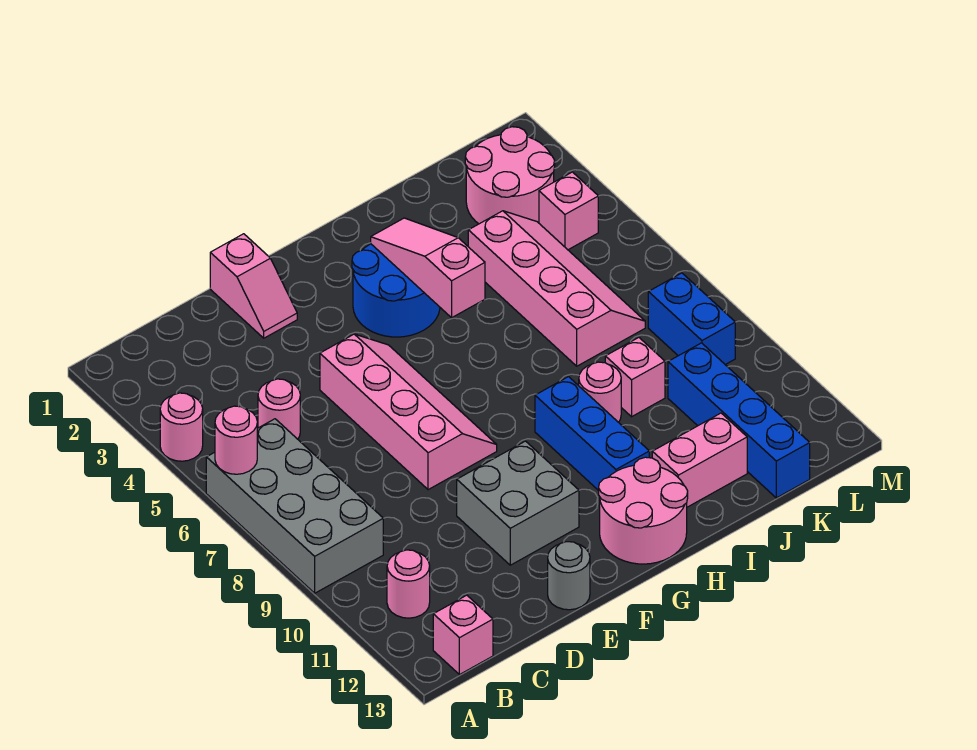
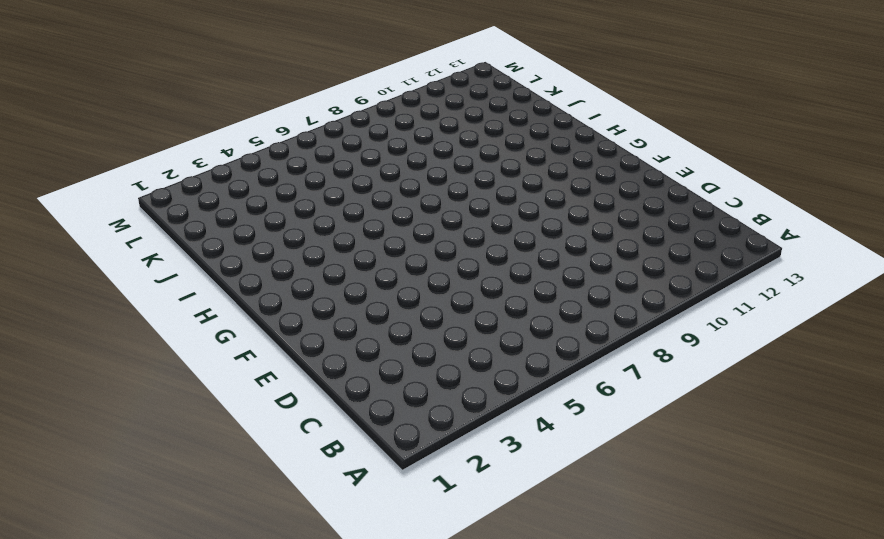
none -> pink 1x1 round brick [160,393,203,461]
none -> grey 2x4 brick [206,419,383,593]
none -> pink 1x1 round brick [387,550,430,618]

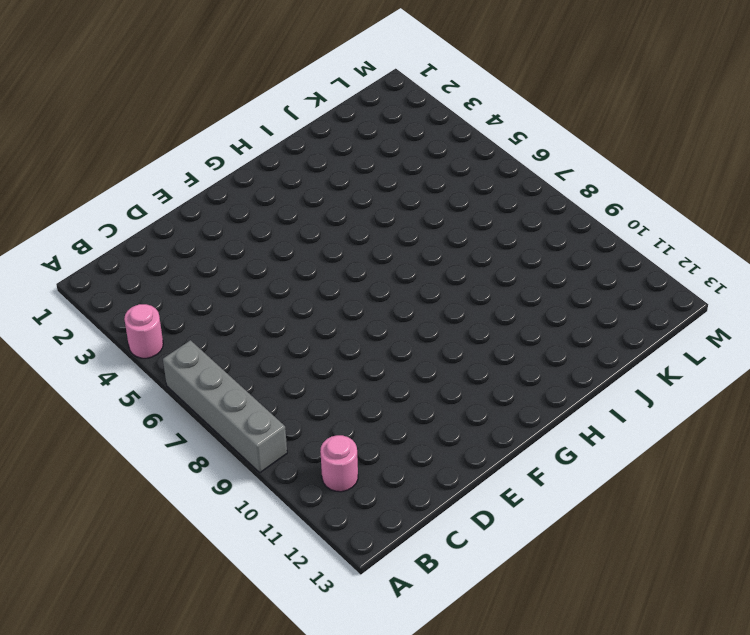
grey 1x4 brick [163,340,287,473] -> grey 2x4 brick [206,419,383,593]
none -> pink 1x1 brick [433,595,493,675]
none -> pink 1x1 round brick [258,379,300,439]
none -> pink 1x2 slope [210,234,297,338]

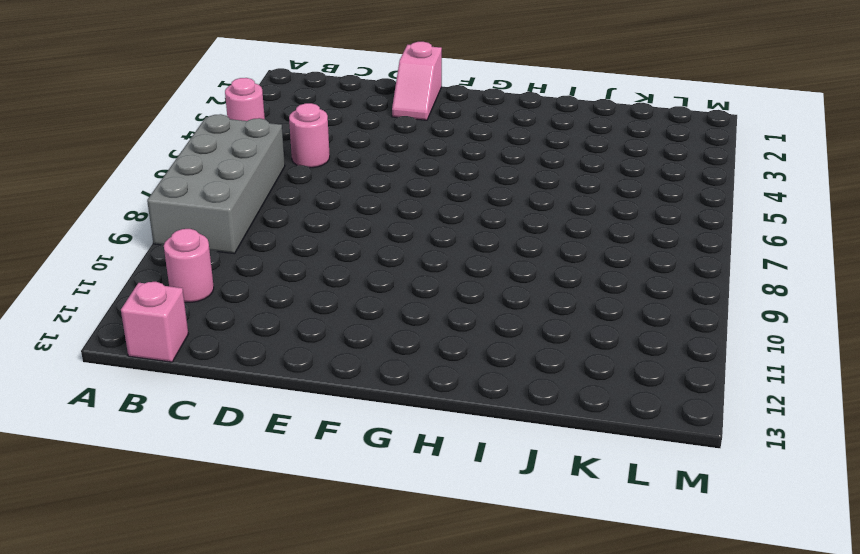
none -> pink 2x4 slope [320,334,497,490]
none -> grey 2x2 brick [457,441,579,565]
none -> grey 1x1 round brick [548,542,590,610]

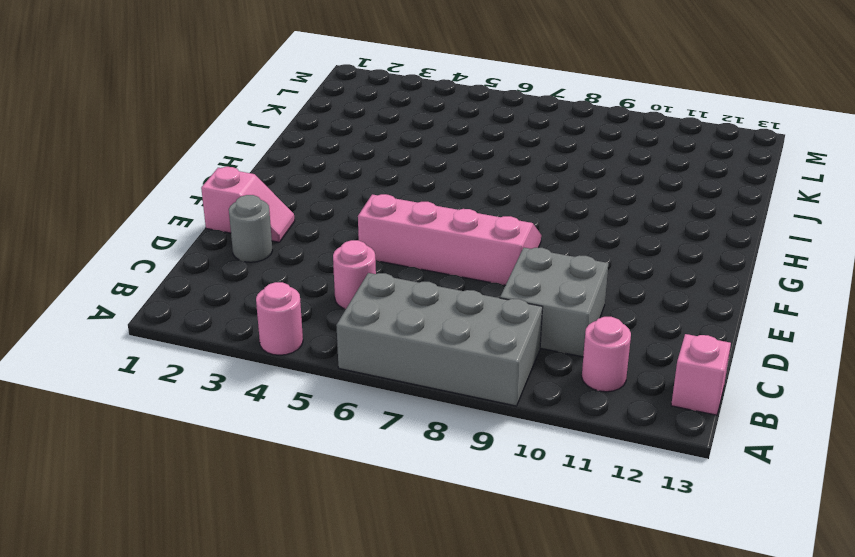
grey 2x2 brick [500,248,608,357] -> grey 2x2 brick moved to [457,441,579,565]
grey 1x1 round brick [229,195,273,262] -> grey 1x1 round brick moved to [548,542,590,610]
none -> blue 2x2 round brick [352,244,440,337]
none -> pink 2x2 round brick [599,457,688,564]
none -> blue 1x3 brick [535,377,649,491]

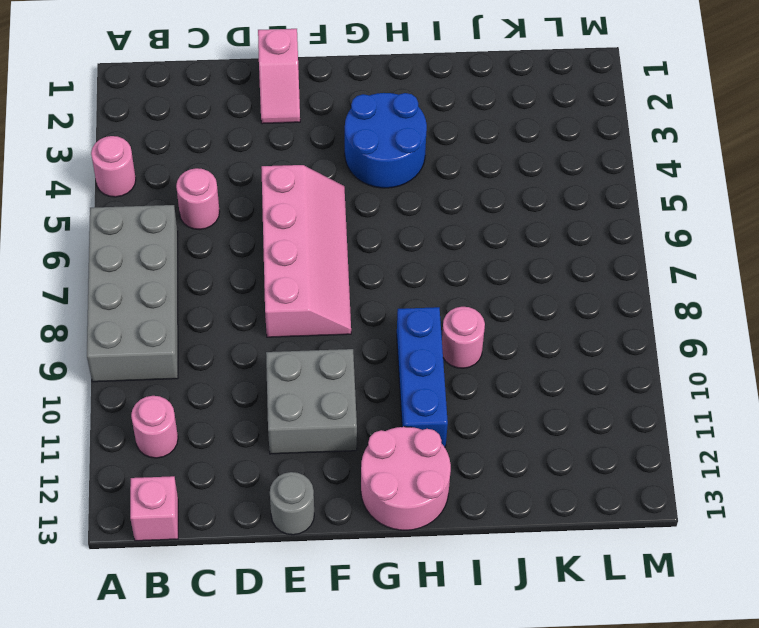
none -> pink 1x2 brick [652,413,747,507]
none -> pink 2x4 slope [468,211,645,366]
none -> pink 1x1 brick [605,338,665,417]

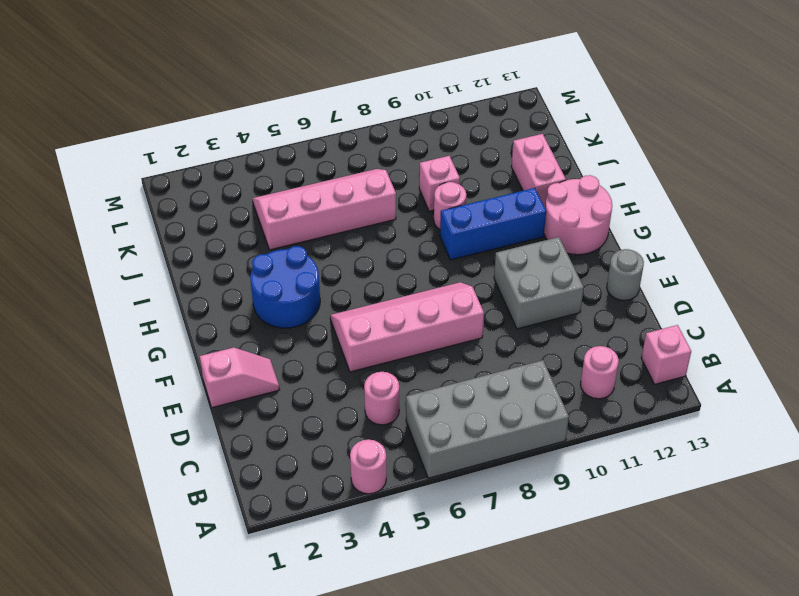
none -> pink 2x2 round brick [465,127,555,224]
none -> blue 1x4 brick [668,343,810,498]
none -> pink 1x1 brick [539,172,598,250]

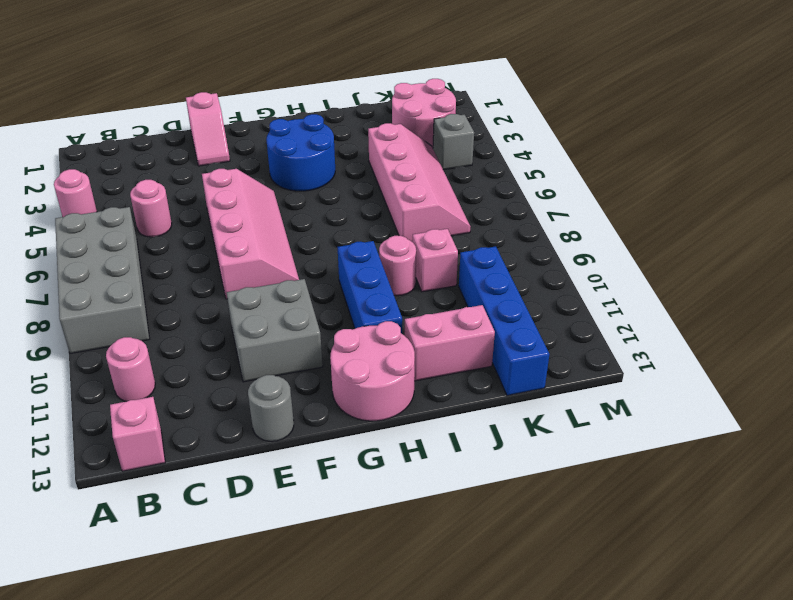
grey 1x1 brick [433,114,474,170] -> pink 1x1 brick [539,172,598,250]
none -> blue 1x2 brick [648,273,735,365]
none -> pink 1x1 round brick [215,406,257,474]
none -> pink 1x3 slope [371,218,485,318]

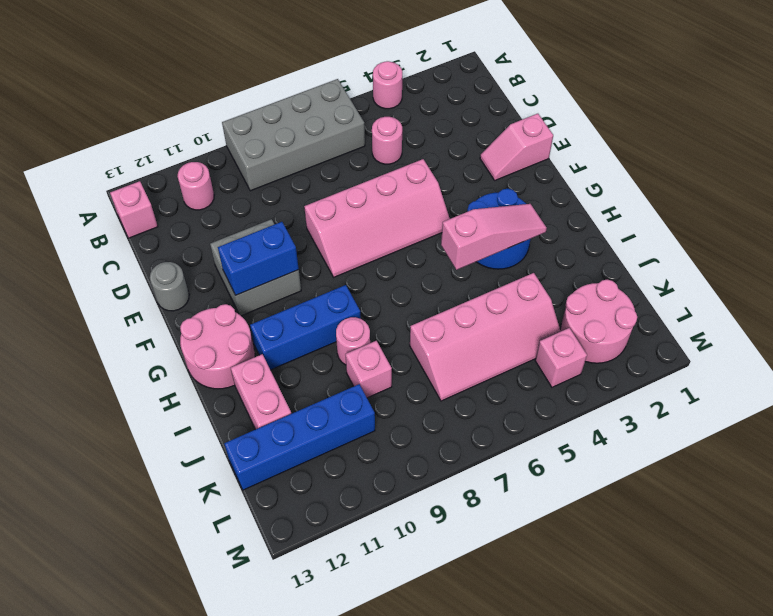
blue 1x2 brick [218,222,299,295] -> blue 1x2 brick moved to [648,273,735,365]
none -> pink 1x1 round brick [215,406,257,474]

